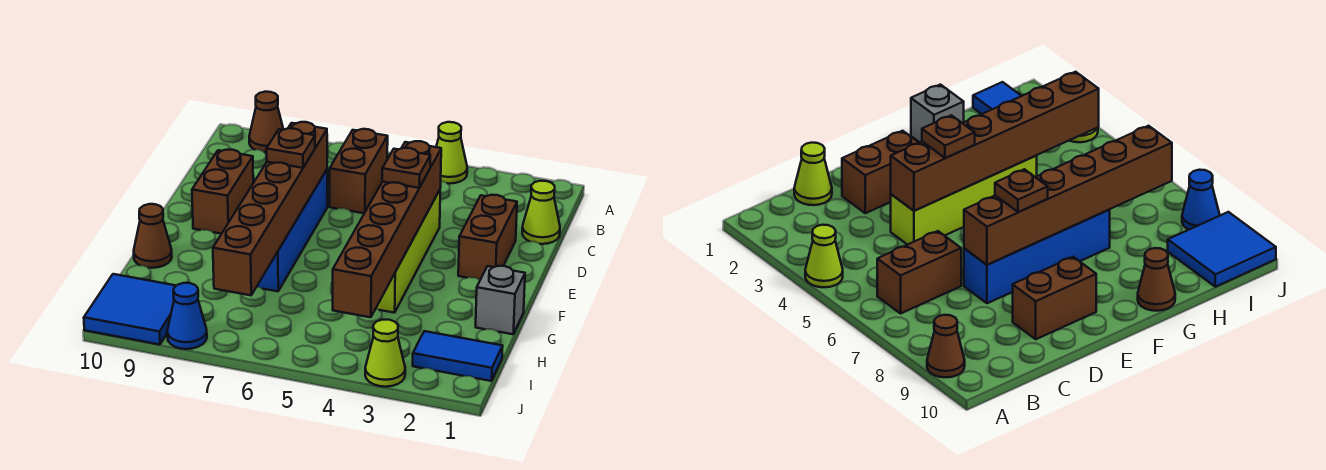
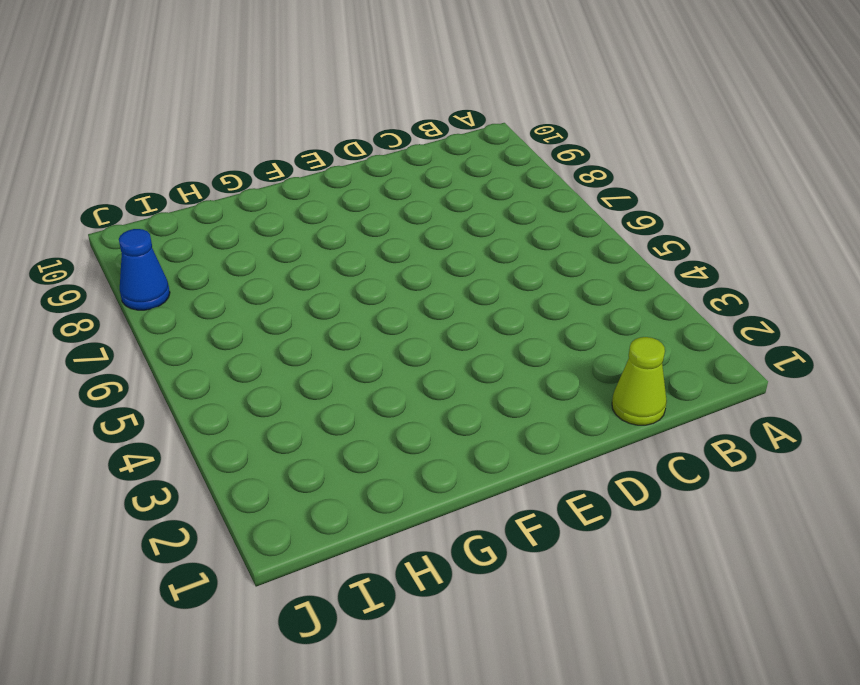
none -> lime 1x1 cone [436,122,467,184]
none -> brown 1x1 cone [249,92,283,152]
none -> brown 1x2 brick [330,129,388,213]

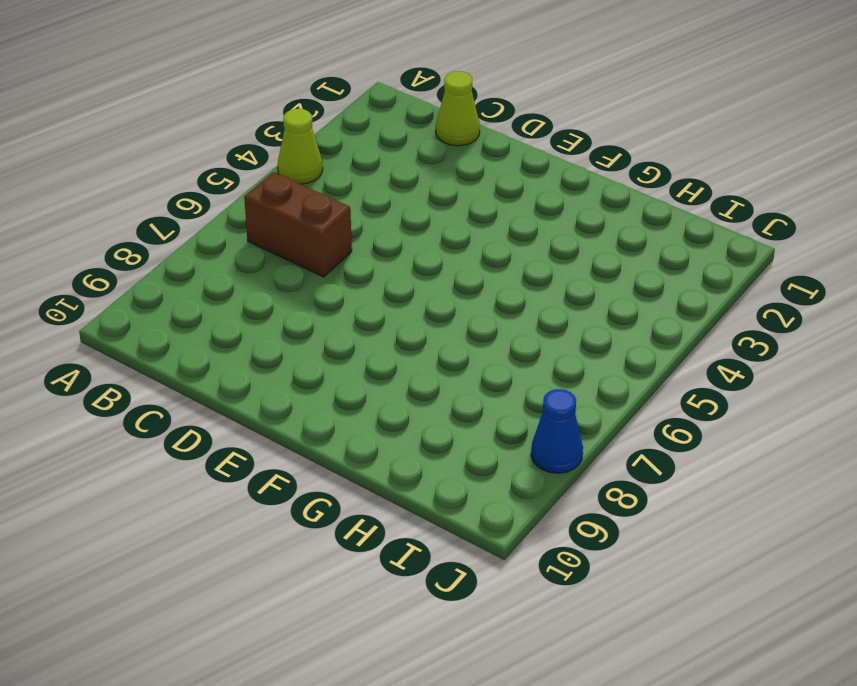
none -> brown 1x1 cone [249,92,283,152]
none -> brown 1x2 brick [458,195,517,280]
none -> lime 1x4 brick [376,190,440,313]

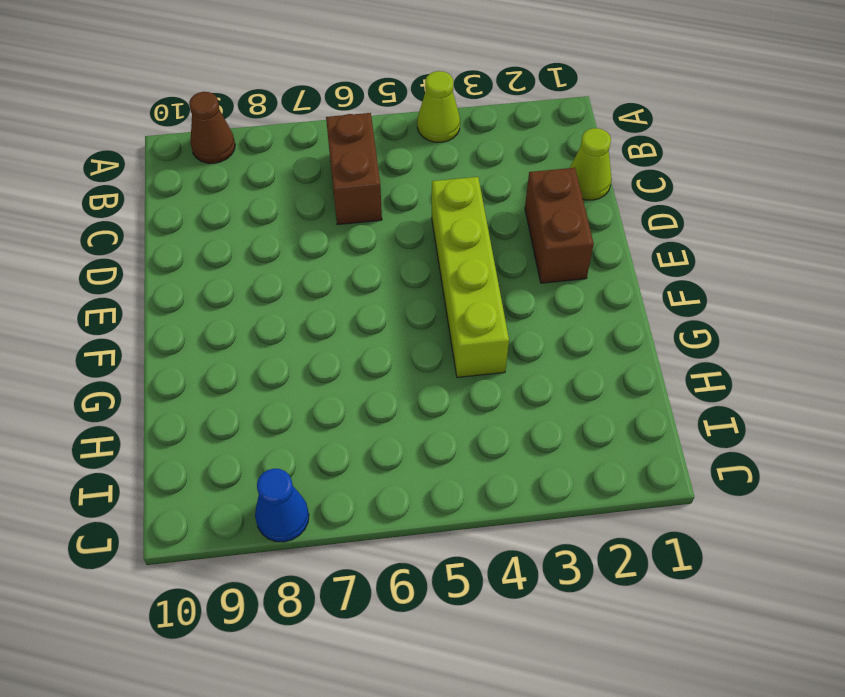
none -> blue 1x4 brick [257,170,327,291]
none -> brown 1x2 brick [192,150,253,234]
none -> grey 1x1 brick [476,266,525,334]

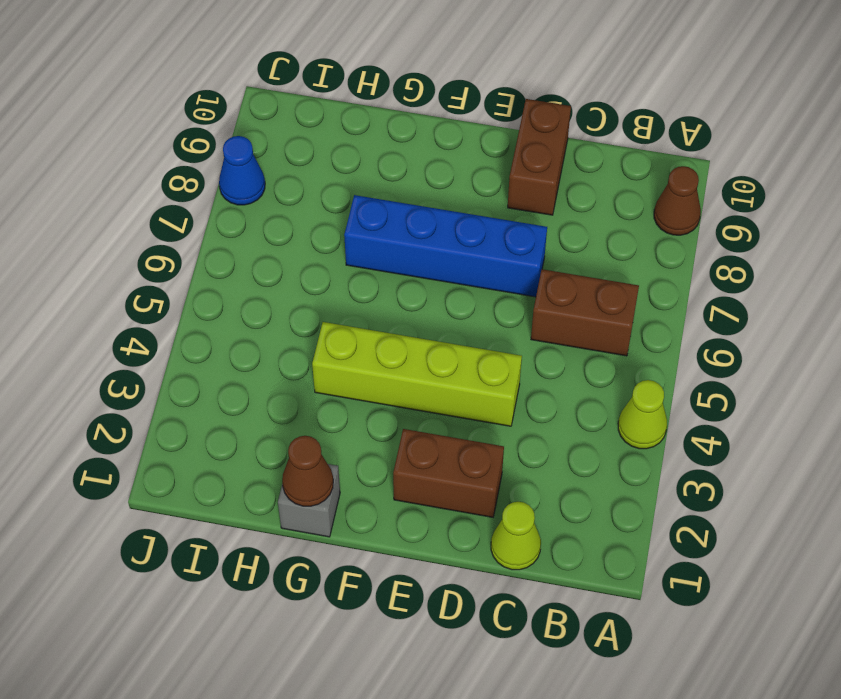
brown 1x2 brick [508,99,571,215] -> brown 1x2 brick turned to [192,150,253,234]
brown 1x1 cone [282,436,333,506] -> brown 1x1 cone moved to [134,204,172,268]
none -> blue 1x2 tile [413,331,503,381]
none -> blue 2x2 tile [84,274,176,345]
none -> lime 1x1 cone [365,320,405,387]

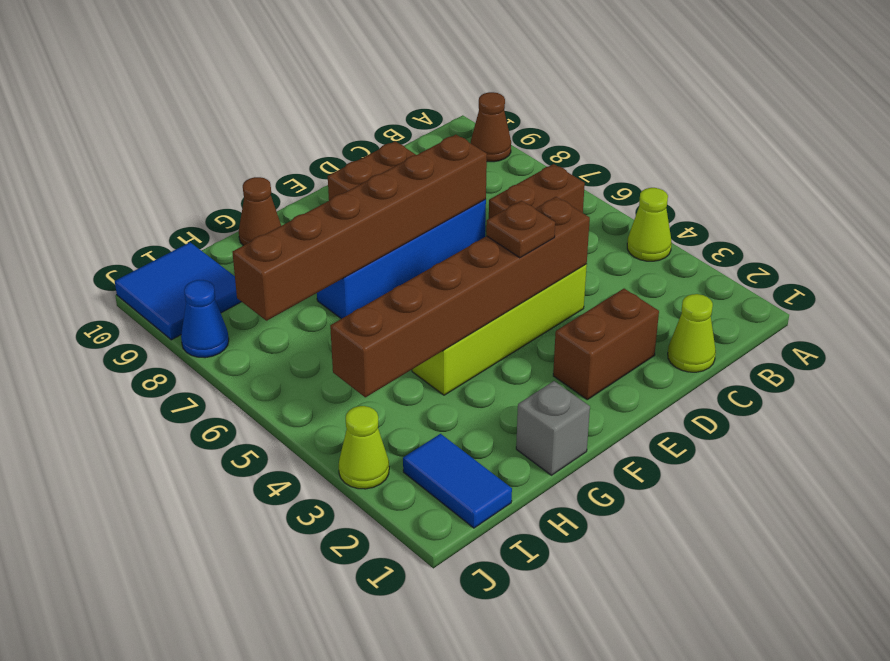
none -> brown 1x1 plate [266,128,315,168]

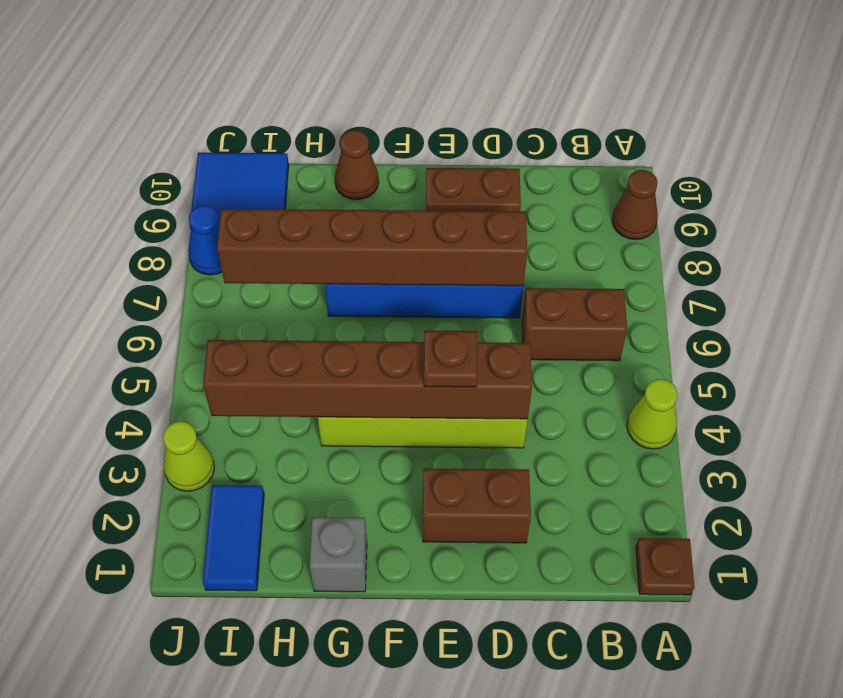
brown 1x1 plate [636,538,694,595] -> brown 1x1 plate moved to [266,128,315,168]
none -> lime 1x1 cone [522,181,560,244]

